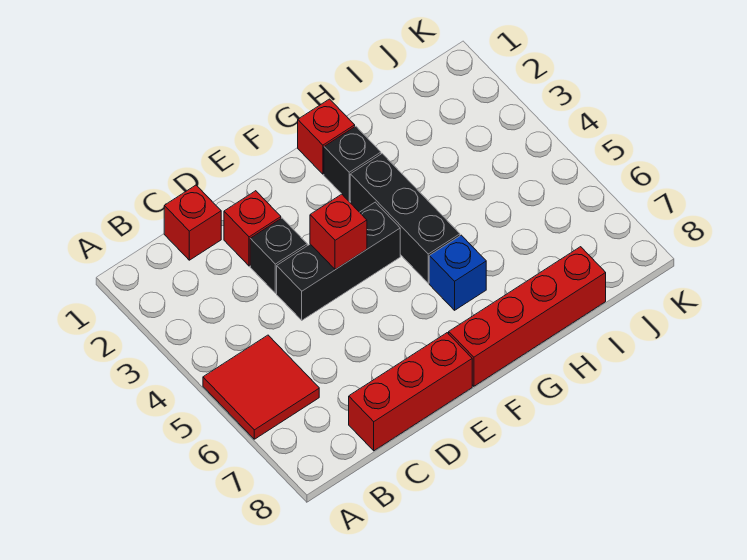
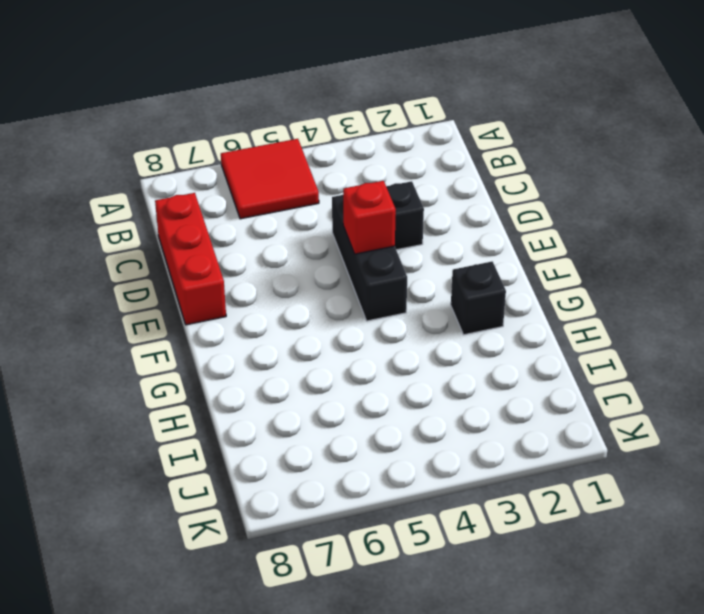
none -> red 1x1 brick [164,185,221,260]
none -> red 1x1 brick [224,191,281,266]
none -> red 1x4 brick [449,247,606,386]

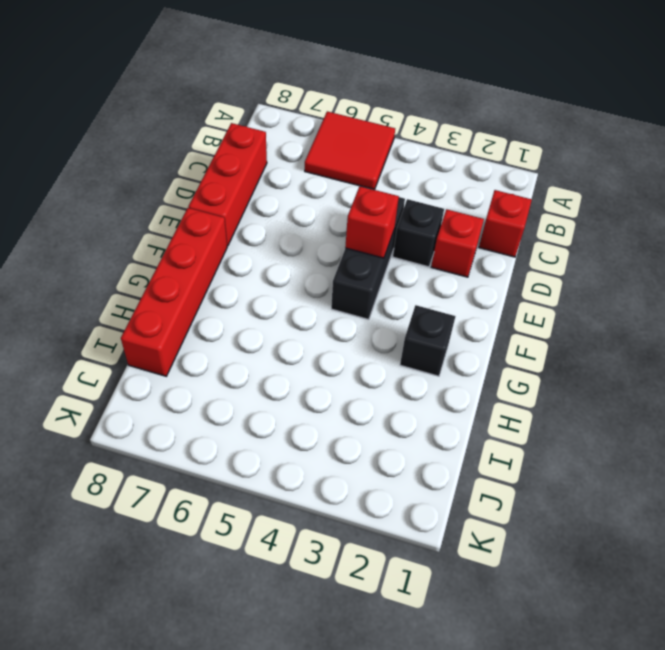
none -> red 1x1 brick [298,99,355,174]
none -> black 1x3 brick [350,154,460,283]
none -> blue 1x1 brick [429,235,486,310]

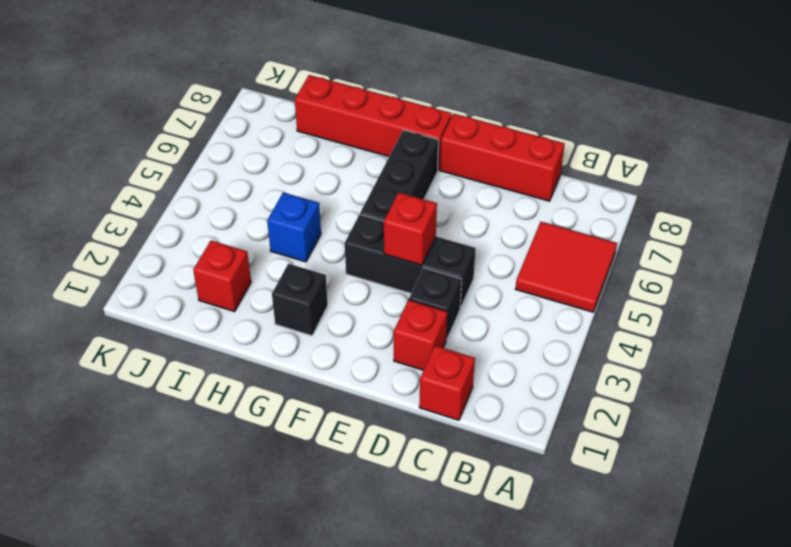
black 1x3 brick [360,130,439,221] -> black 1x3 brick moved to [350,154,460,283]
blue 1x1 brick [267,192,321,262] -> blue 1x1 brick moved to [429,235,486,310]
red 1x1 brick [193,241,251,312] -> red 1x1 brick moved to [298,99,355,174]

